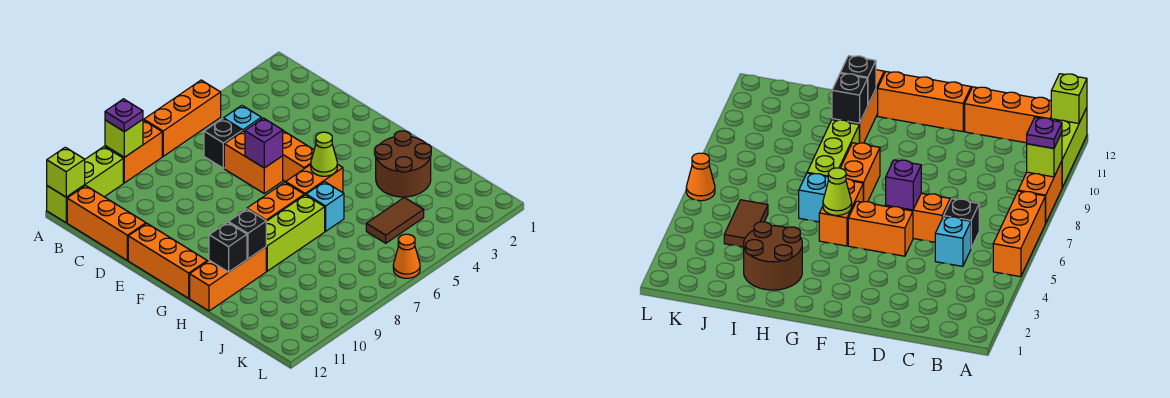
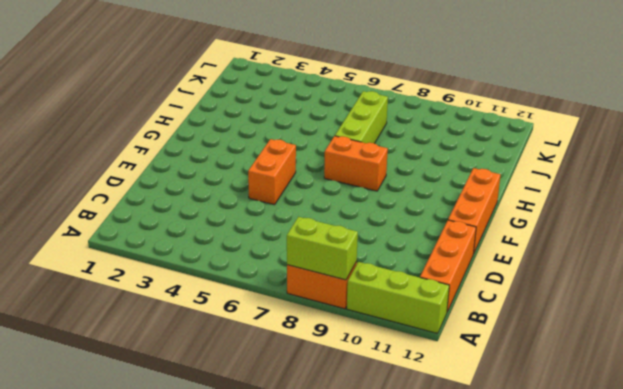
lime 1x2 brick [287,217,358,280] -> lime 1x1 brick [105,119,143,157]
lime 1x3 brick [335,91,388,143] -> lime 1x3 brick turned to [266,195,325,271]
none -> orange 1x3 brick [144,80,221,156]
none -> cyan 1x1 brick [223,106,261,132]
none -> black 1x1 brick [204,119,242,168]

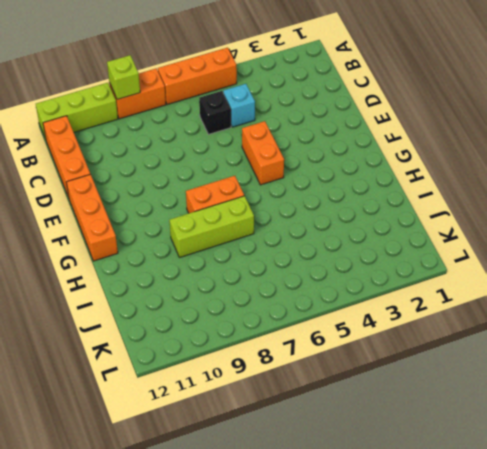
none -> orange 1x2 brick [224,131,283,193]
none -> orange 1x2 brick [286,164,343,195]
none -> brown 2x2 round brick [375,131,431,197]

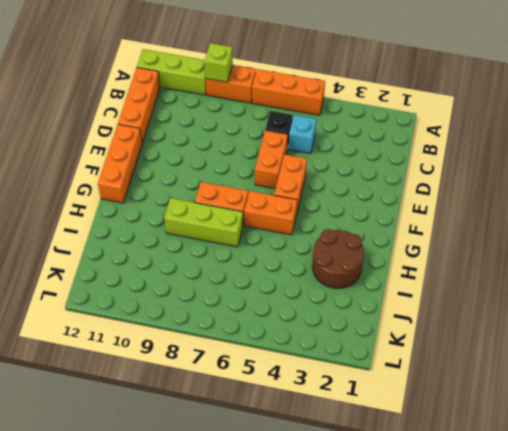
none -> cyan 1x1 brick [306,182,344,231]
none -> orange 1x3 brick [190,247,266,311]
none -> brown 1x2 tile [366,197,424,243]

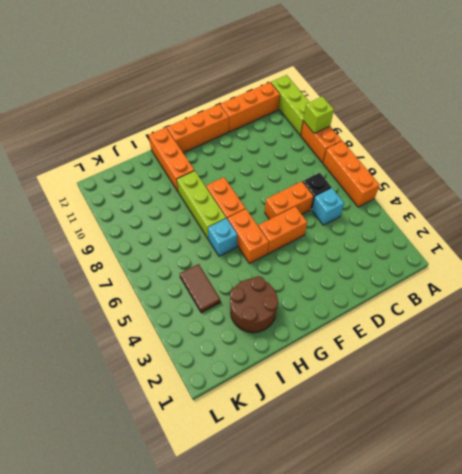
none -> orange 1x1 cone [393,234,420,278]
none -> lime 1x1 brick [47,147,85,197]
none -> purple 1x1 brick [245,118,283,168]

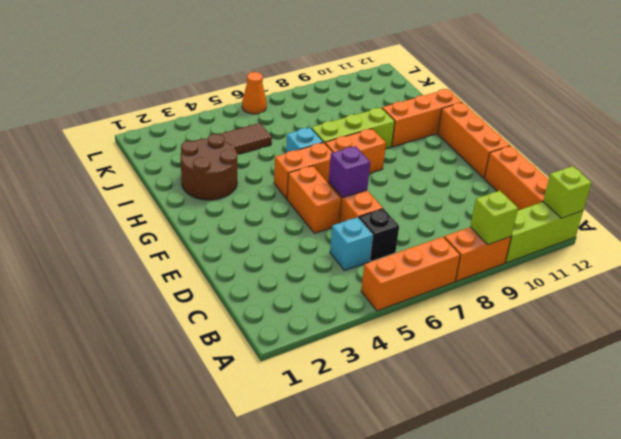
none -> lime 1x1 cone [311,132,337,176]
none -> black 1x1 brick [229,209,266,259]
none -> black 1x1 brick [209,222,247,272]

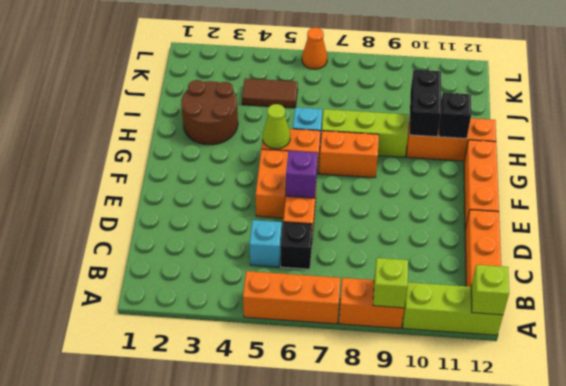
black 1x2 brick [410,70,441,137] -> black 1x1 brick [229,209,266,259]
none -> purple 1x1 plate [105,99,143,132]

